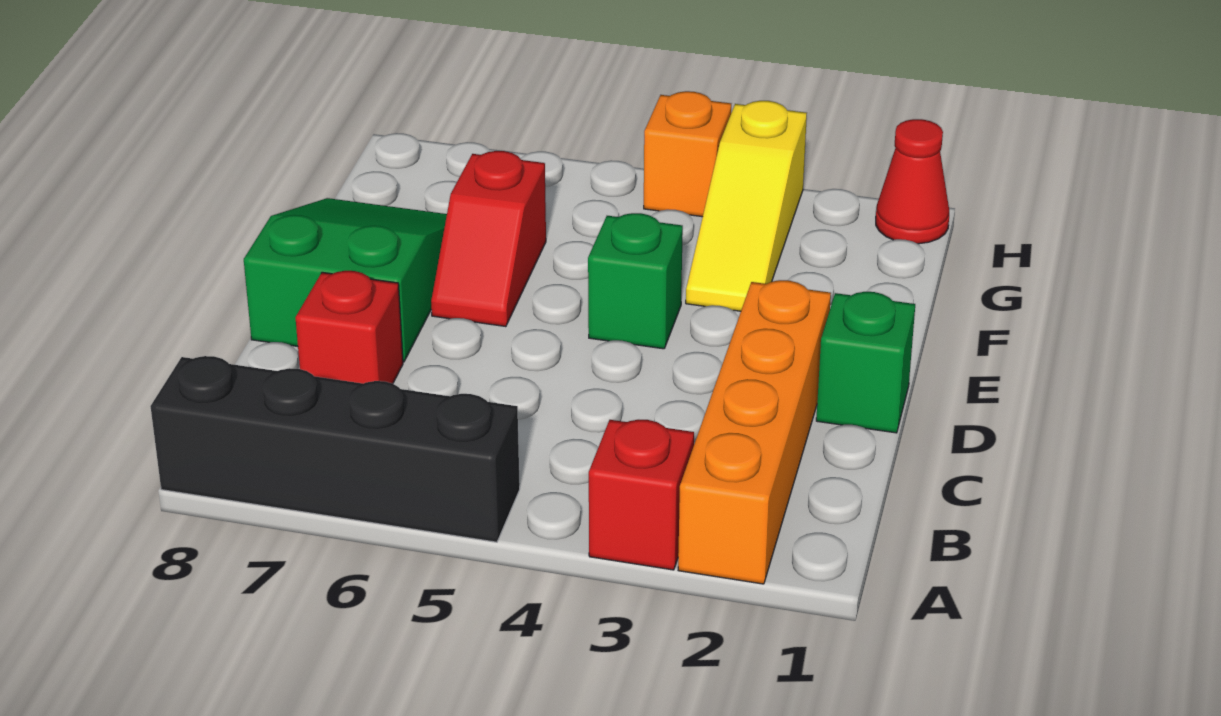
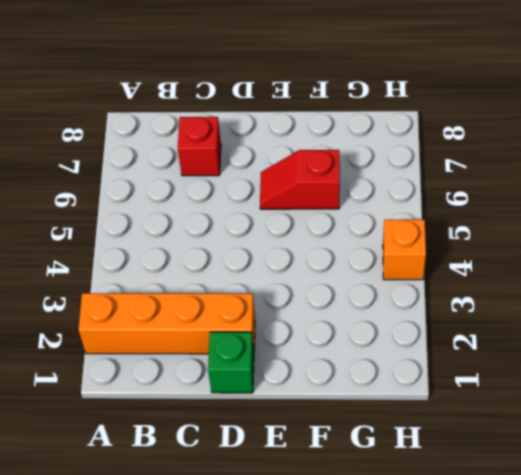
none -> red 1x1 brick [589,420,694,570]
none -> black 1x4 brick [150,356,520,542]

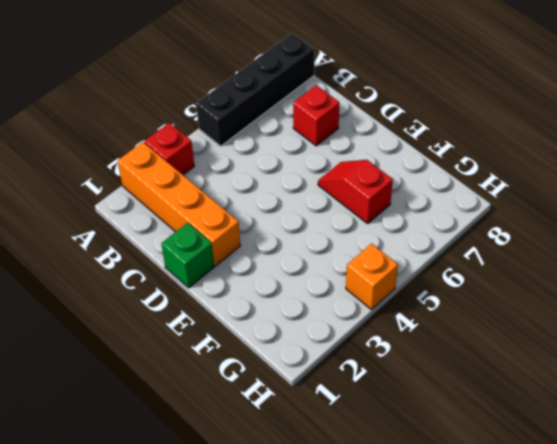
none -> green 2x3 slope [244,198,447,362]
none -> green 1x1 brick [588,213,683,349]

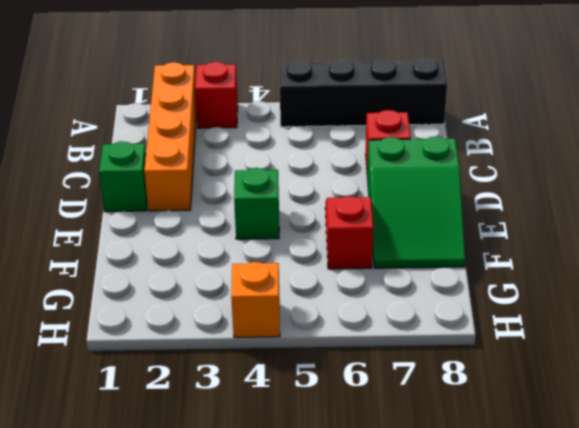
none -> yellow 1x3 slope [686,101,807,311]
none -> red 1x1 cone [876,119,949,244]

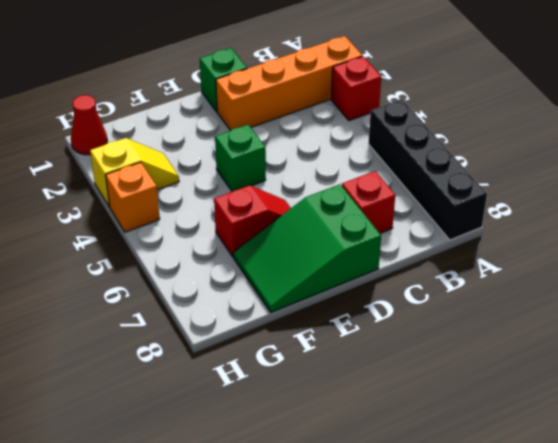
yellow 1x2 slope [90,138,179,207] -> yellow 1x3 slope [686,101,807,311]

